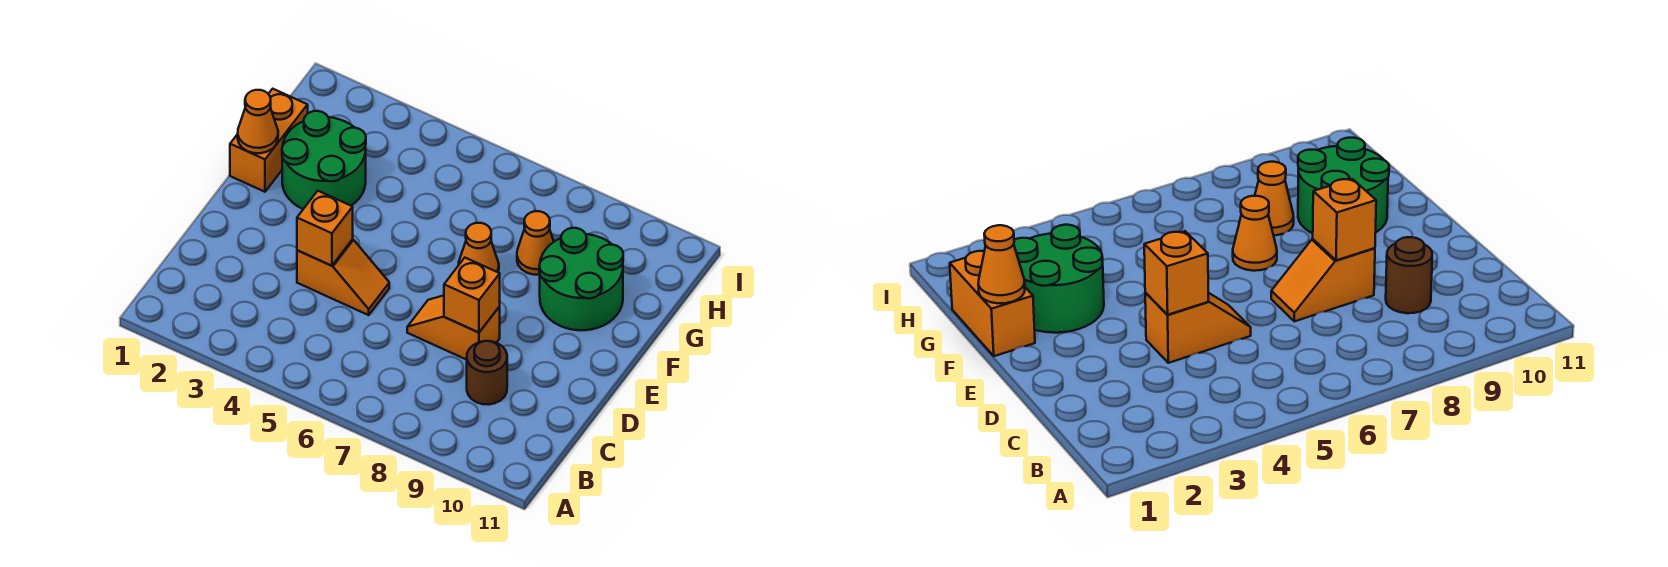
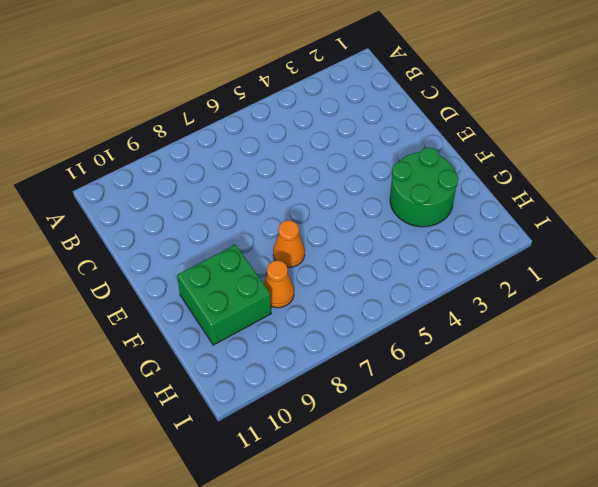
green 2x2 brick [177,245,271,345] -> green 2x2 round brick [539,228,623,330]
none -> brown 1x1 round brick [467,341,507,405]
none -> orange 1x2 slope [297,239,389,315]

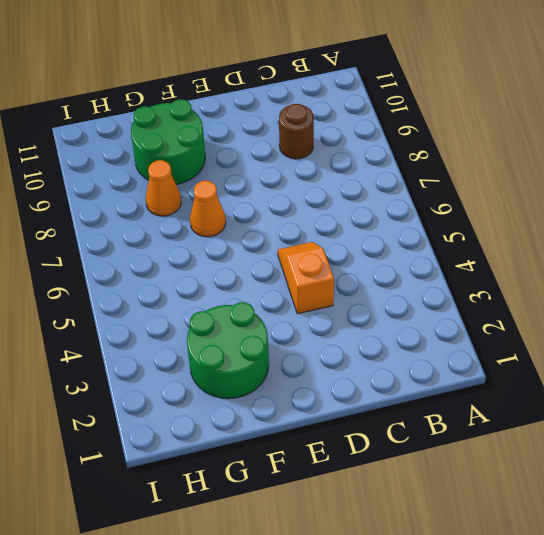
none -> orange 1x2 slope [407,296,500,360]
none -> orange 1x2 brick [230,89,308,192]

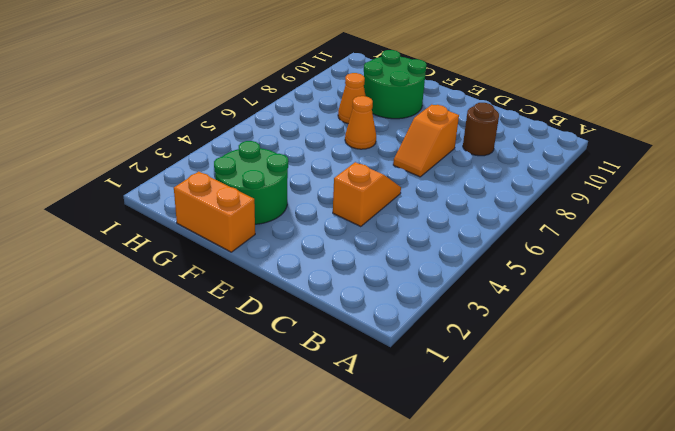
none -> orange 1x1 brick [297,191,353,266]
none -> orange 1x1 brick [444,258,500,333]

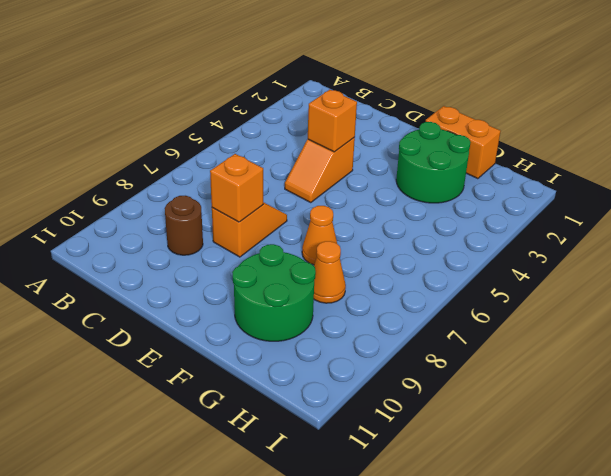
none -> orange 1x1 cone [238,90,278,153]

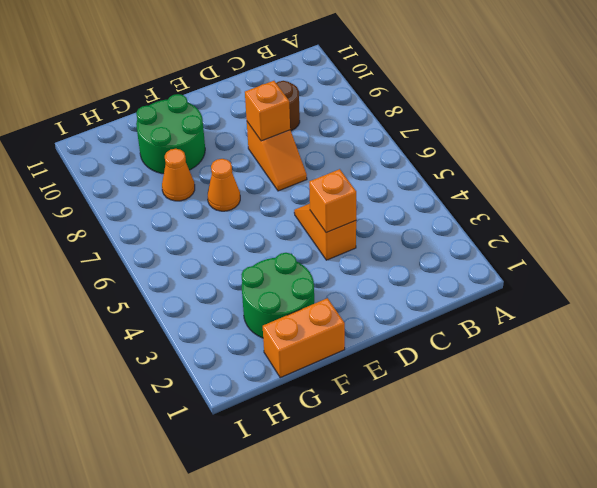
none -> orange 1x1 cone [238,90,278,153]

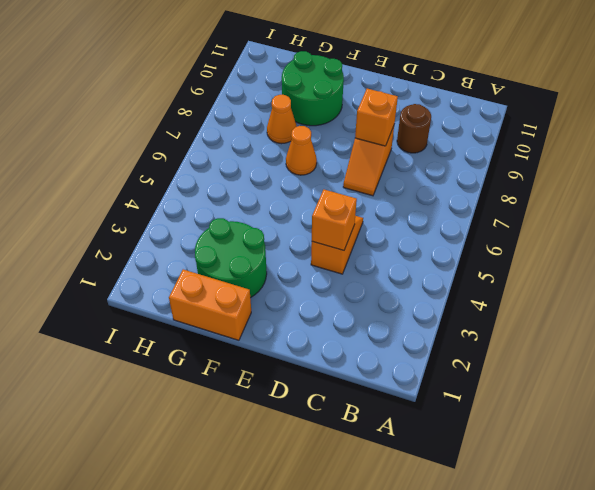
none -> orange 1x1 cone [238,90,278,153]

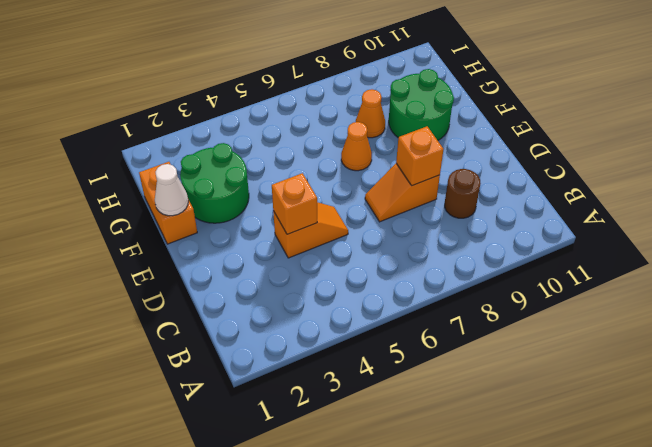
white 1x1 cone [155,164,188,216] -> orange 1x1 cone [238,90,278,153]

